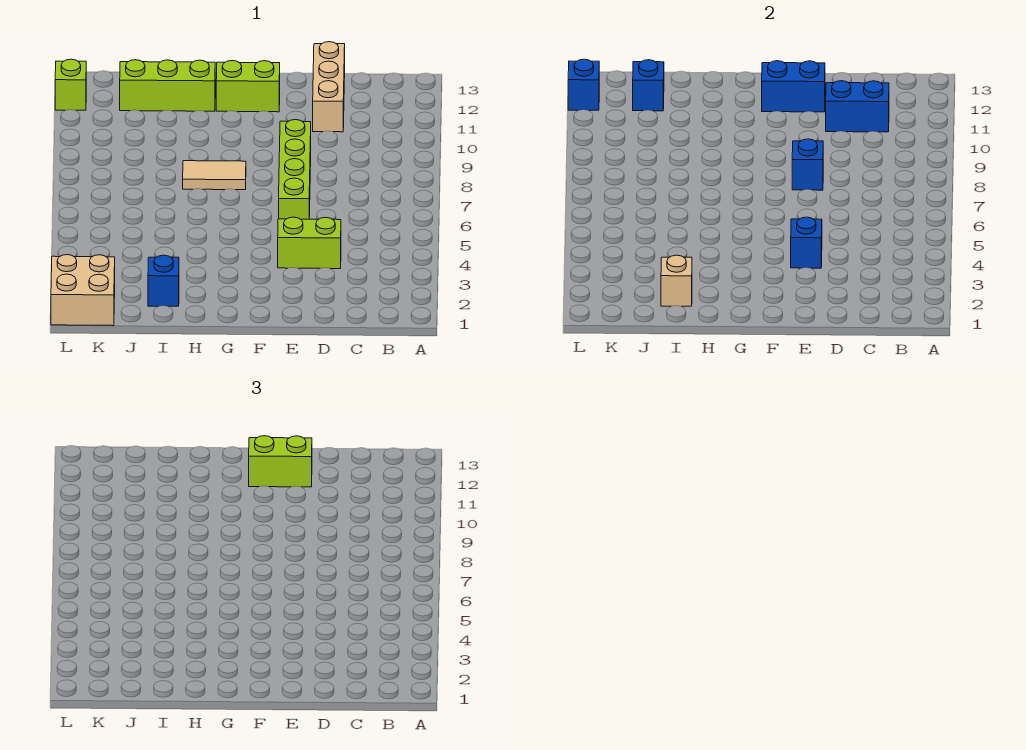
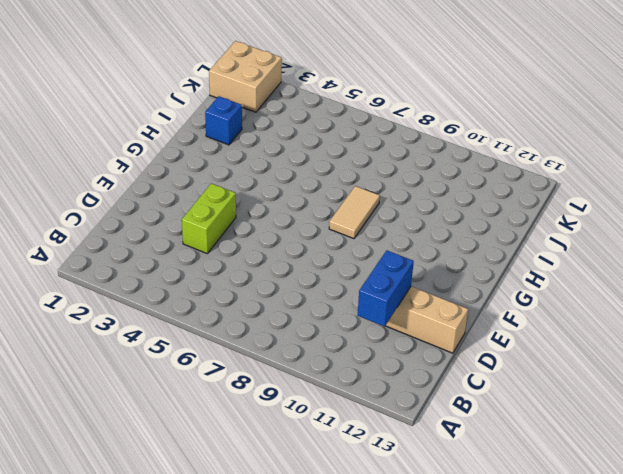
none -> lime 1x4 brick [279,120,311,219]
none -> lime 1x2 brick [216,61,280,112]
none -> lime 1x3 brick [120,60,215,111]

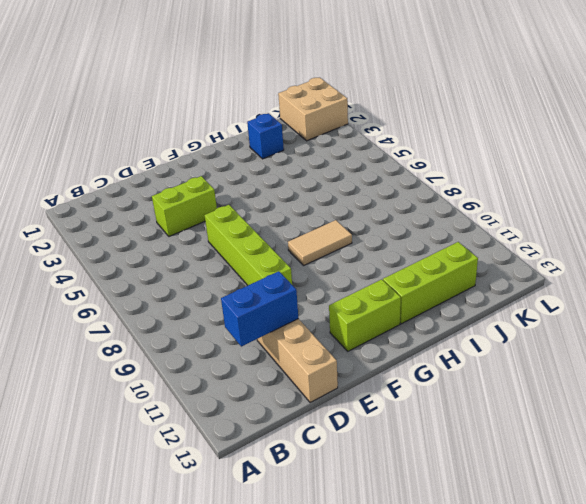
none -> lime 1x1 brick [55,59,86,110]
none -> blue 1x1 brick [791,217,822,268]
none -> blue 1x1 brick [792,139,823,190]

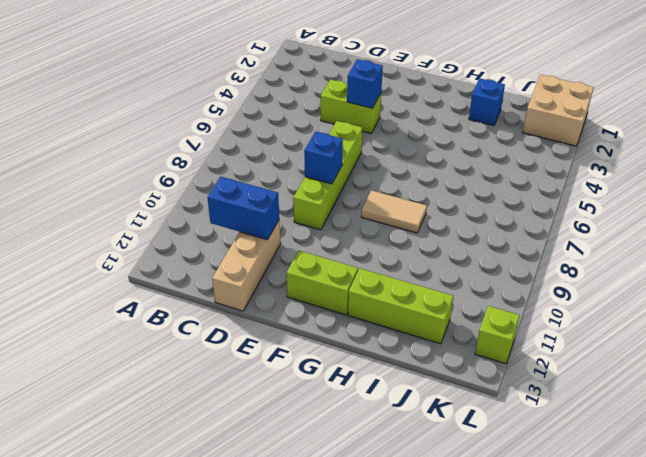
none -> blue 1x2 brick [762,61,825,112]
none -> tan 1x1 brick [661,255,692,306]
none -> blue 1x1 brick [633,60,664,111]

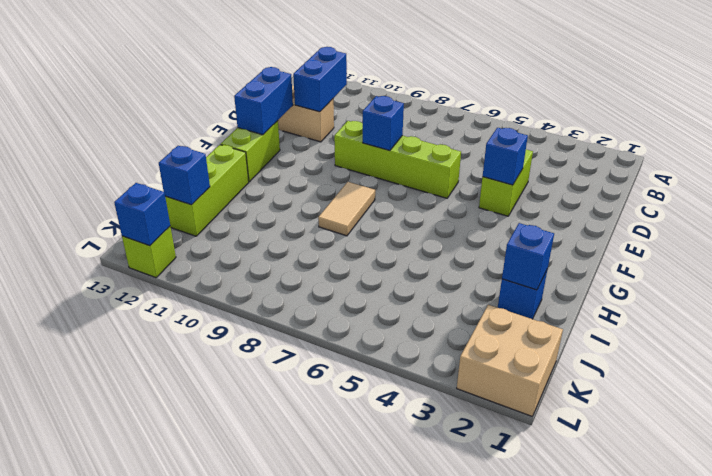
blue 1x1 brick [502,223,554,290] -> tan 1x1 brick [661,255,692,306]
none -> lime 1x2 brick [249,436,312,487]

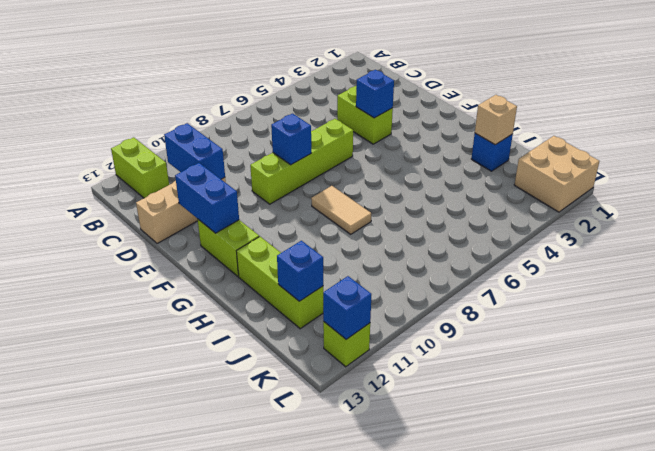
lime 1x2 brick [111,137,169,198] -> lime 1x2 brick moved to [249,436,312,487]

